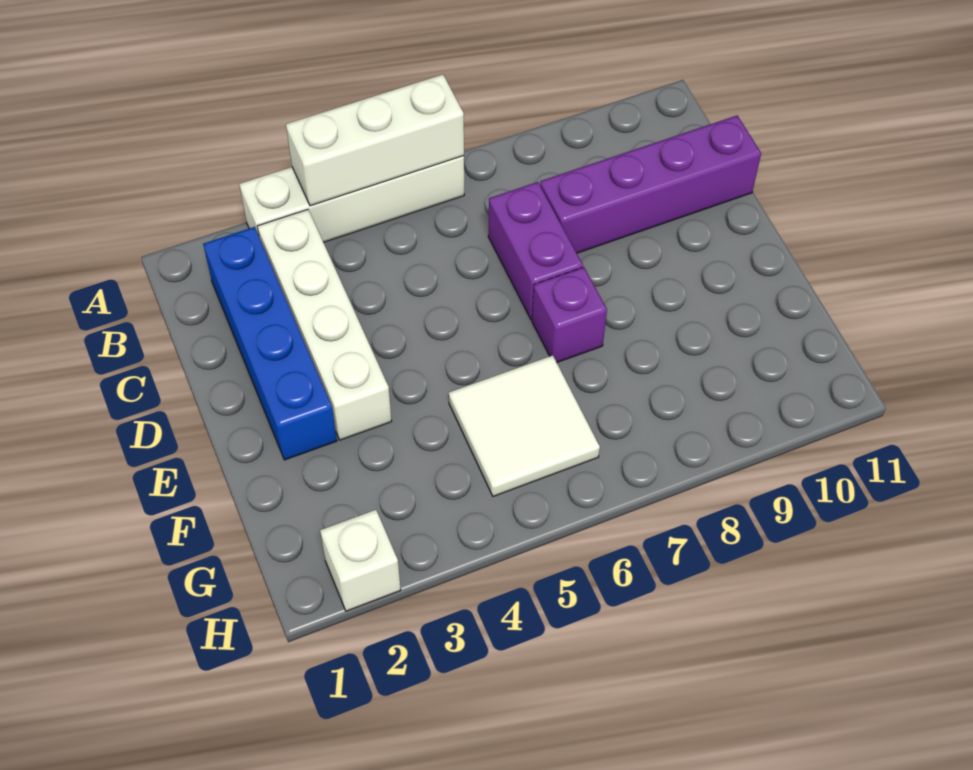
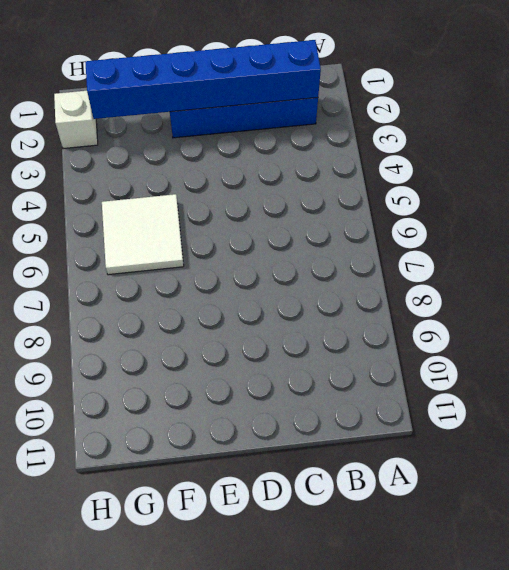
blue 1x6 brick [85,40,321,119] -> none
none -> white 1x4 brick [239,156,464,242]
none -> white 1x4 brick [257,209,392,440]

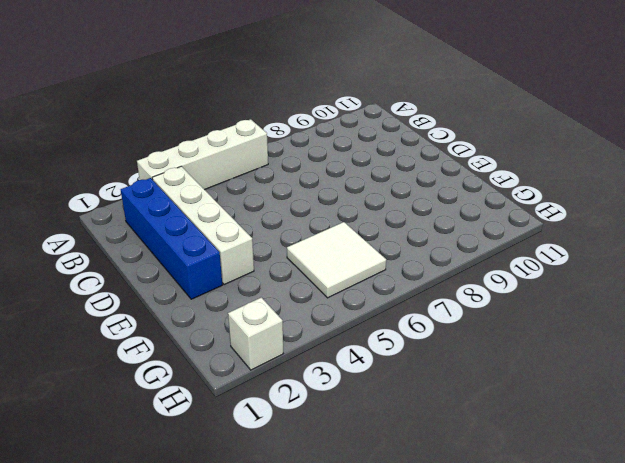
none -> purple 1x2 brick [488,182,583,319]
none -> purple 1x4 brick [540,116,761,253]

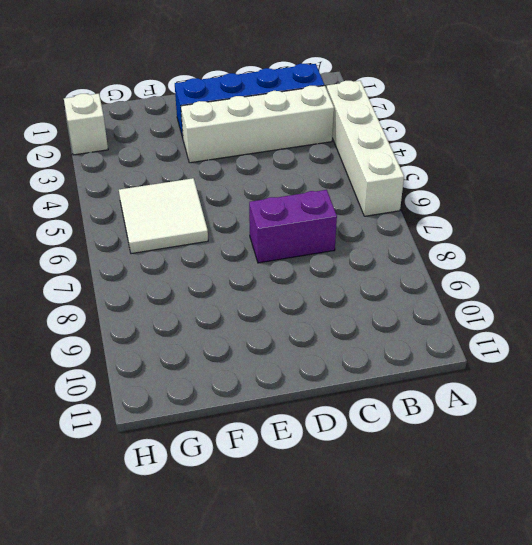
none -> purple 1x4 brick [540,116,761,253]
none -> purple 1x1 brick [532,267,607,362]

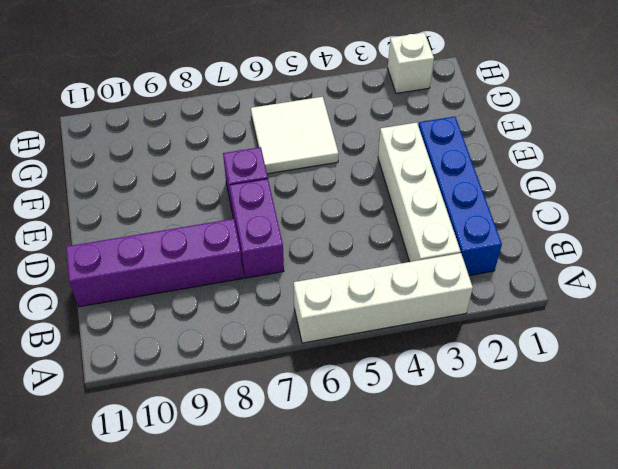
none -> white 1x3 brick [286,75,464,206]

